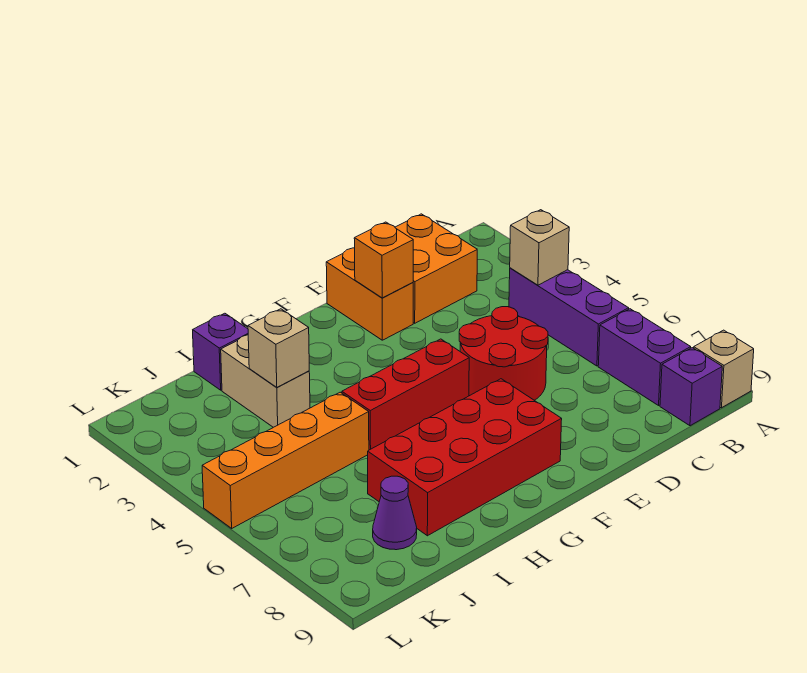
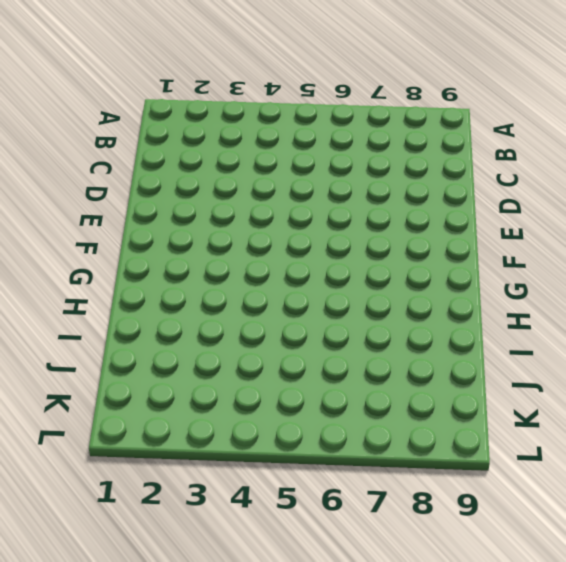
none -> tan 1x1 brick [694,330,754,408]
none -> purple 1x3 brick [509,268,629,366]
none -> purple 1x2 brick [598,309,691,405]

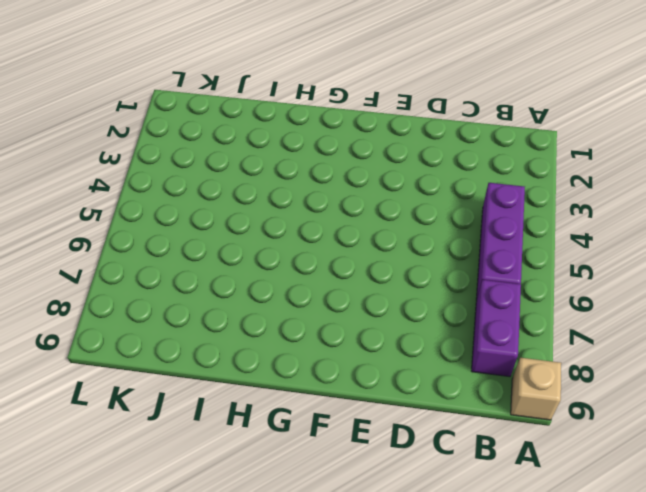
none -> purple 1x1 brick [660,348,722,426]
none -> orange 2x2 brick [395,214,477,323]
none -> red 2x2 round brick [459,307,548,400]

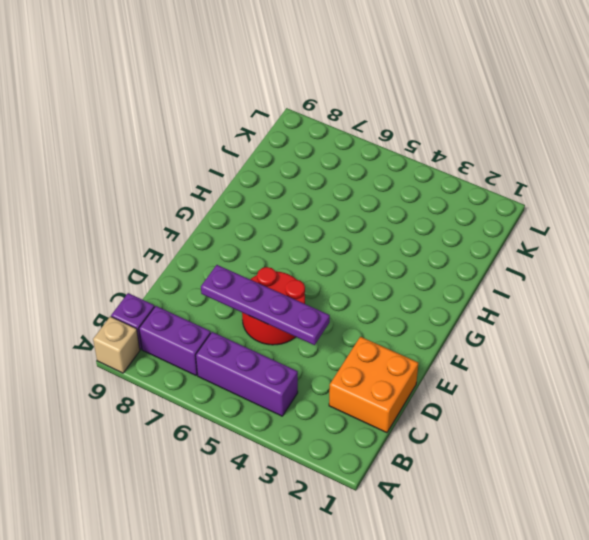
purple 1x4 plate [201,265,330,345] -> none
none -> orange 1x2 brick [326,248,413,340]
none -> red 1x3 brick [342,339,469,450]
none -> red 2x4 brick [368,379,562,536]

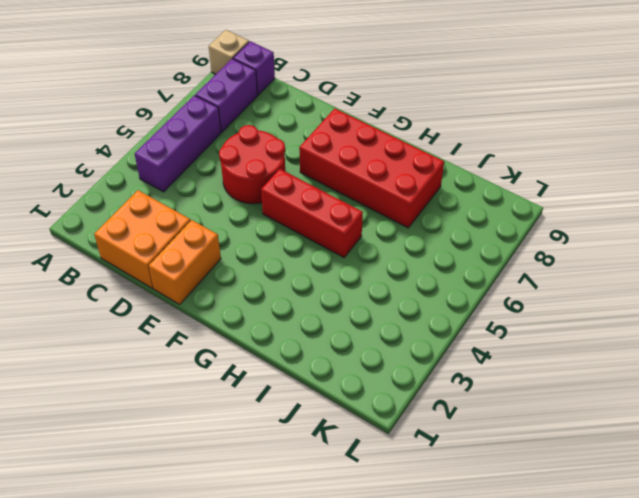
none -> purple 1x1 brick [193,313,248,390]
none -> tan 1x2 brick [221,335,310,427]
none -> orange 1x4 brick [202,392,369,528]

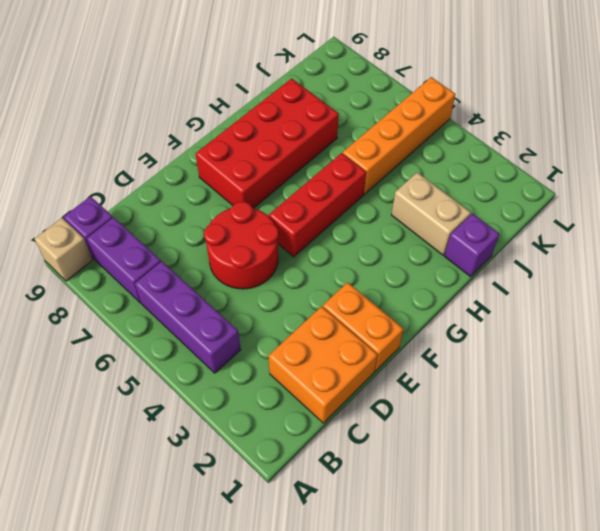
none -> purple 1x1 cone [373,476,417,550]
none -> tan 1x1 brick [510,210,569,285]
none -> orange 1x1 brick [354,222,413,298]

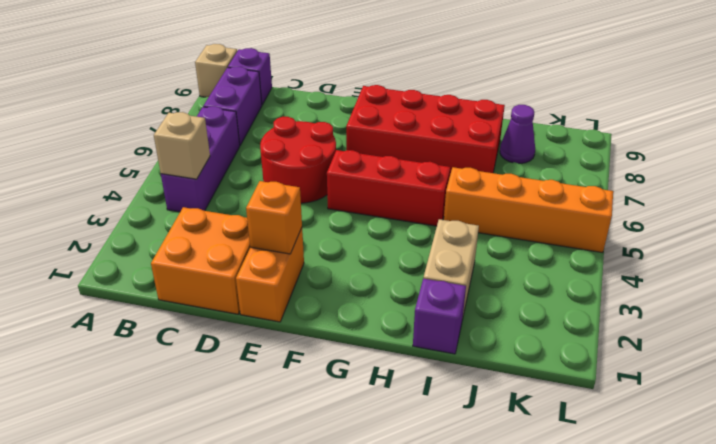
none -> tan 1x1 brick [248,309,309,387]

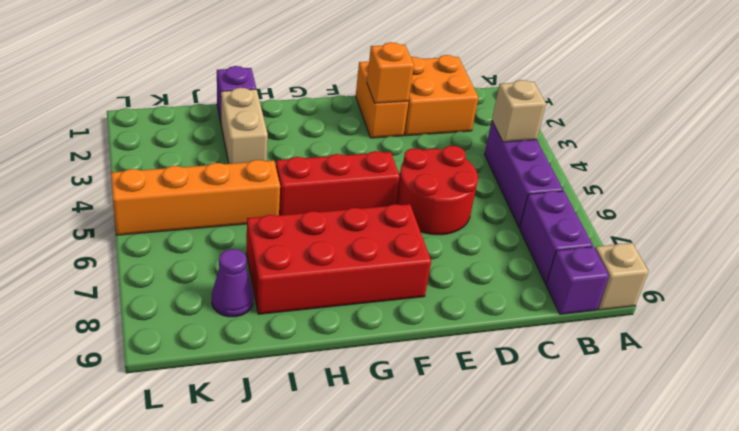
none -> tan 1x1 brick [248,309,309,387]

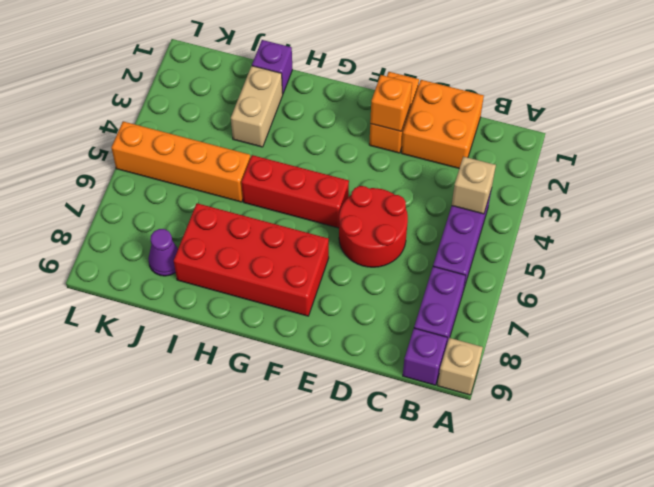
none -> tan 1x1 brick [248,309,309,387]

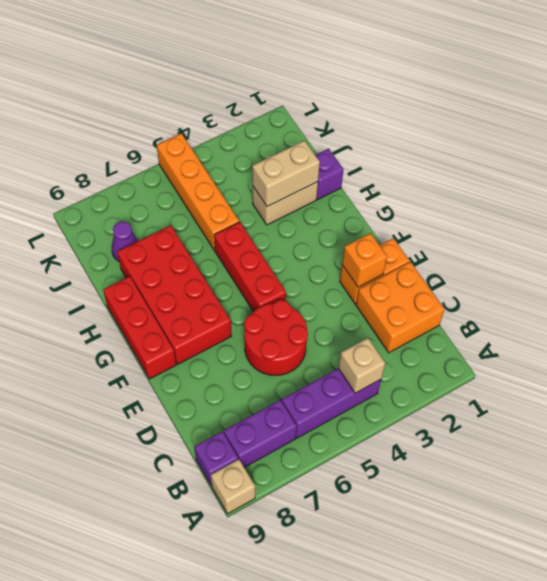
red 1x3 brick [103,276,176,379] -> none
tan 1x2 brick [252,141,320,206] -> tan 1x1 brick [248,309,309,387]

